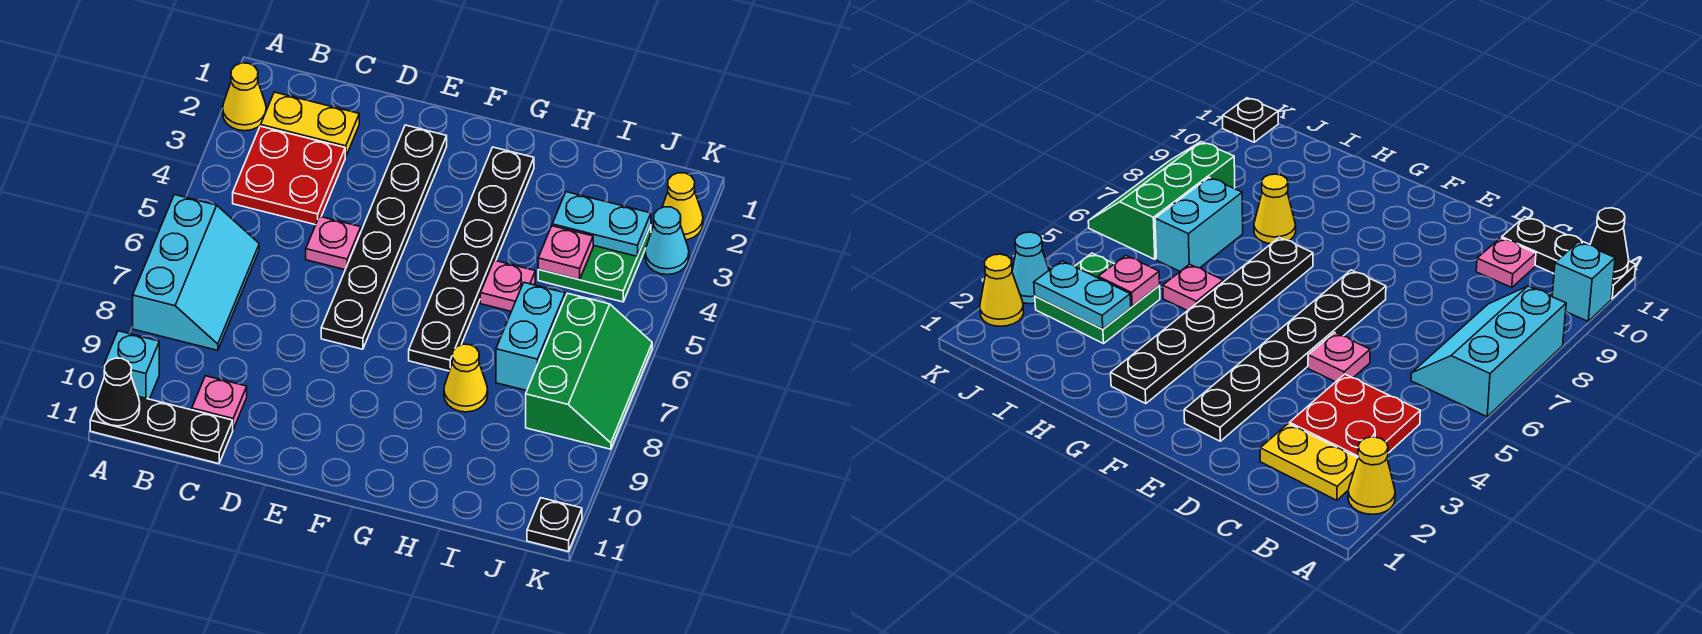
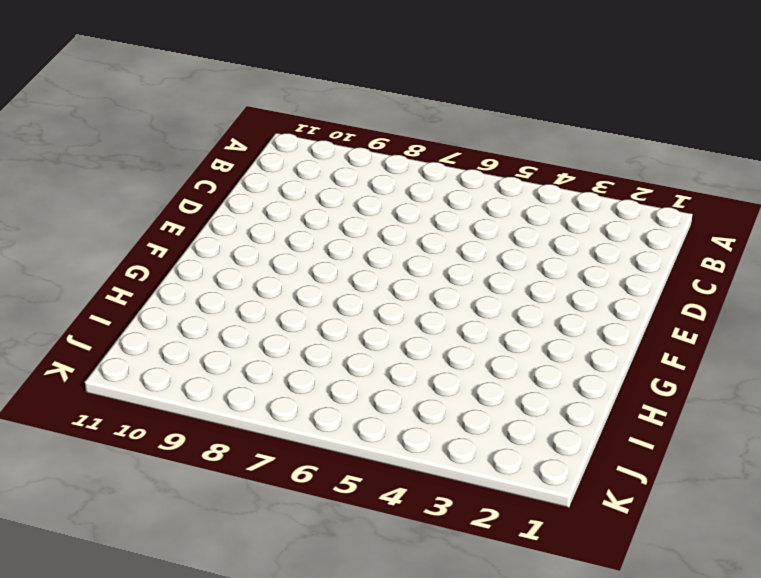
none -> yellow 1x1 cone [223,63,266,131]
none -> cyan 2x3 slope [133,195,259,350]
none -> cyan 1x1 brick [104,331,159,399]

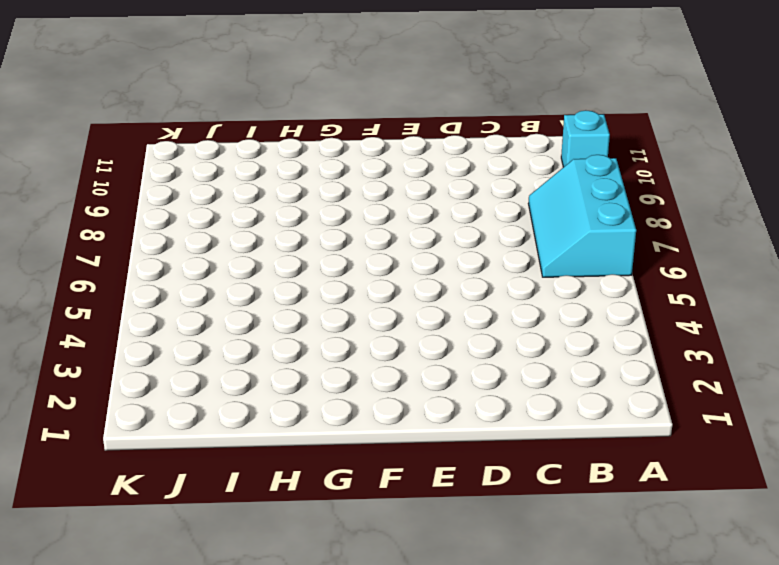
none -> yellow 1x1 cone [223,63,266,131]
none -> black 1x3 plate [90,397,233,464]
none -> yellow 1x2 plate [261,92,359,157]

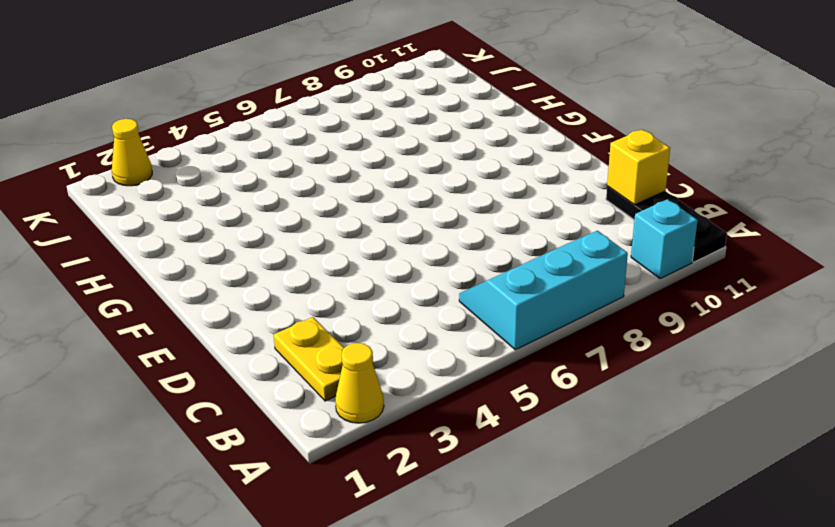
yellow 1x1 brick [607,130,670,205] -> none
none -> red 2x2 plate [233,126,345,225]
none -> pink 1x1 plate [192,376,247,429]
none -> pink 1x1 plate [306,216,361,270]

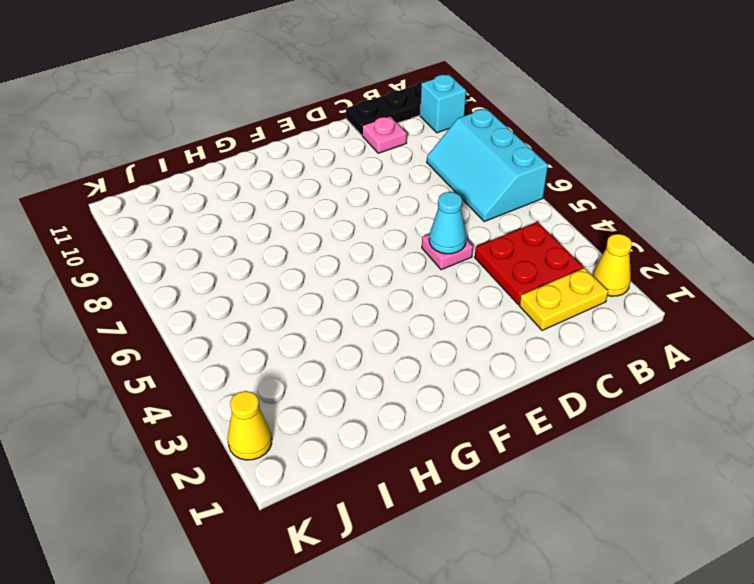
cyan 1x1 cone [429,192,466,254] -> cyan 1x1 cone moved to [645,207,689,275]
none -> black 1x6 plate [321,125,447,349]
none -> black 1x6 plate [409,147,534,371]
none -> pink 1x1 plate [480,260,535,311]

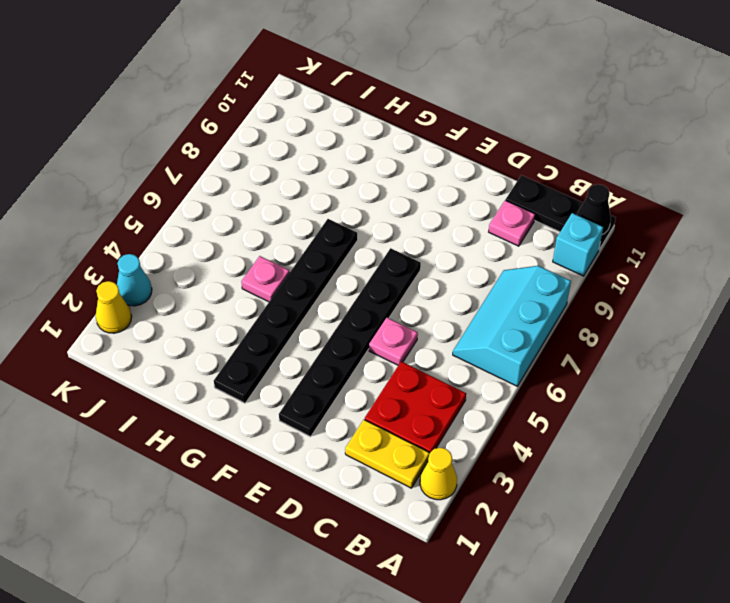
none -> yellow 1x1 cone [444,344,488,412]
none -> green 2x2 plate [538,225,651,302]
none -> cyan 1x2 brick [496,283,565,391]

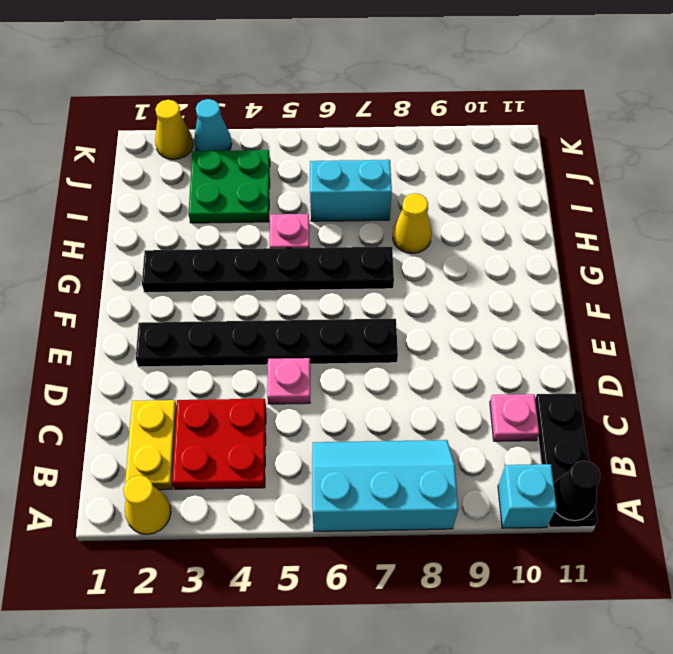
none -> green 2x3 slope [526,293,652,449]
none -> black 1x1 plate [527,498,582,552]
none -> cyan 1x2 plate [552,192,651,256]

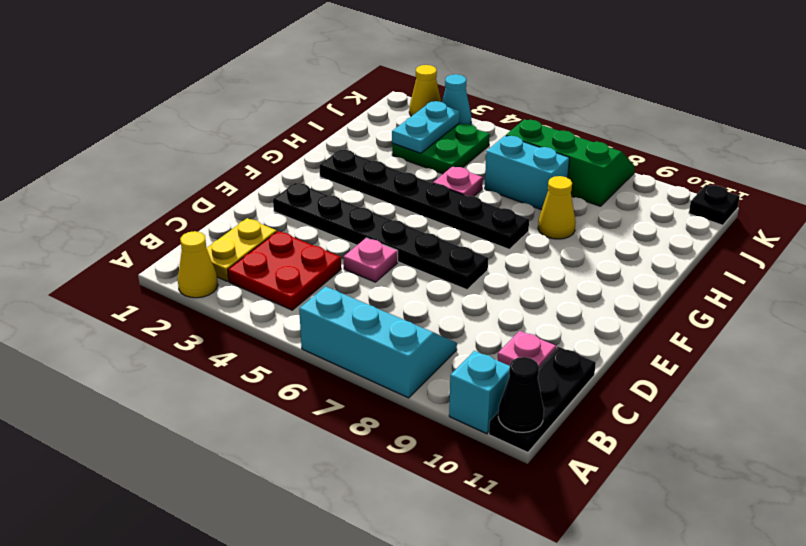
none -> pink 1x1 plate [538,226,593,279]

